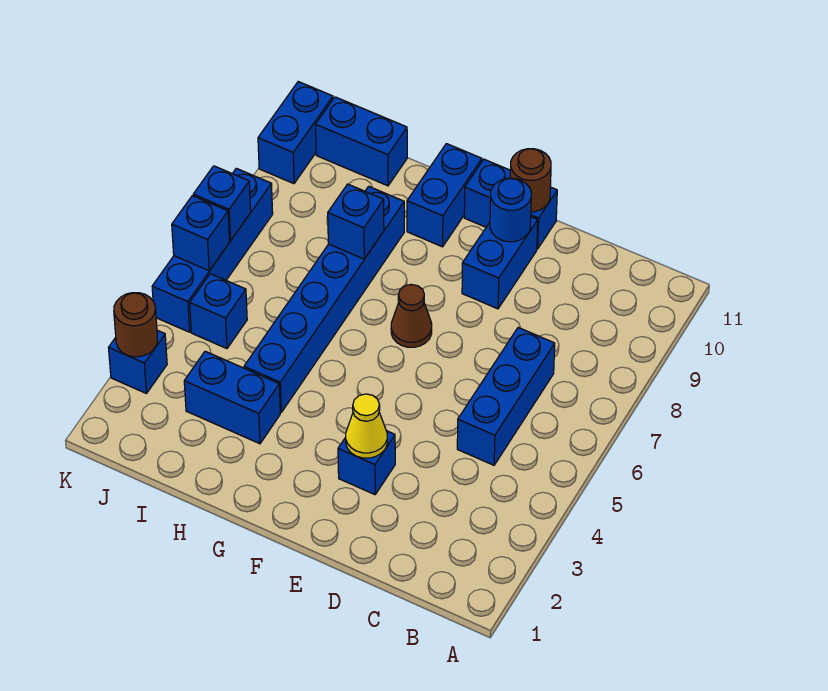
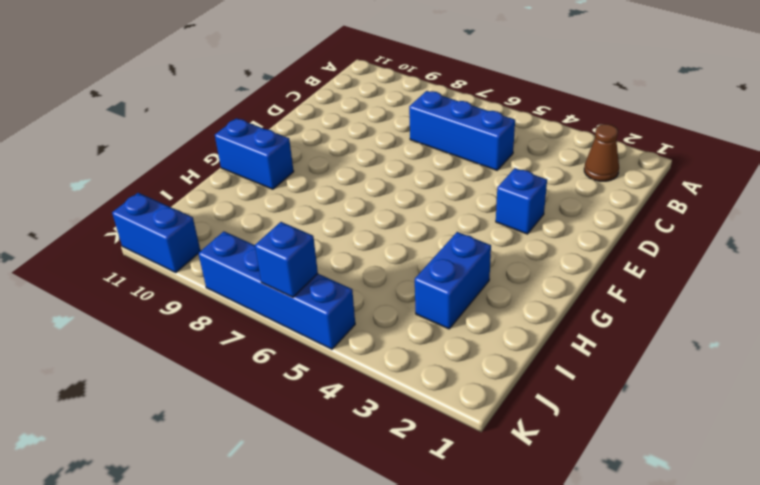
brown 1x1 cone [584,124,619,181] -> brown 1x1 cone moved to [391,285,432,347]
none -> blue 1x2 brick [462,217,538,309]
none -> blue 1x2 brick [464,159,557,249]
none -> blue 1x6 brick [244,186,404,412]

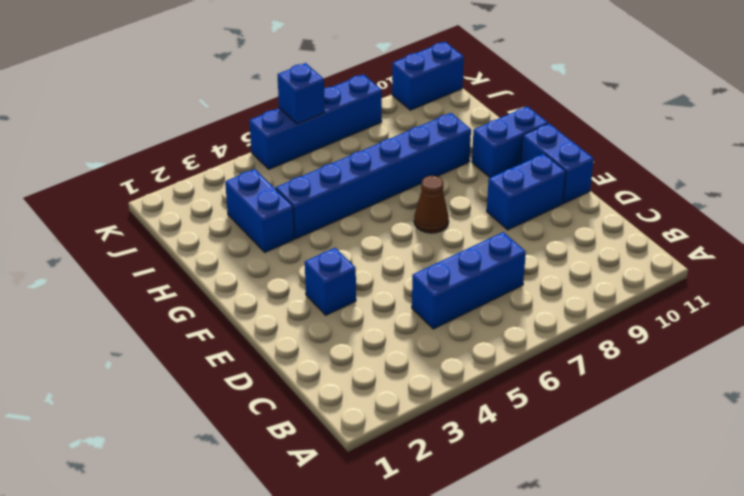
none -> blue 1x2 brick [316,97,407,186]
none -> blue 1x1 brick [190,274,247,349]
none -> blue 1x1 brick [109,330,167,394]

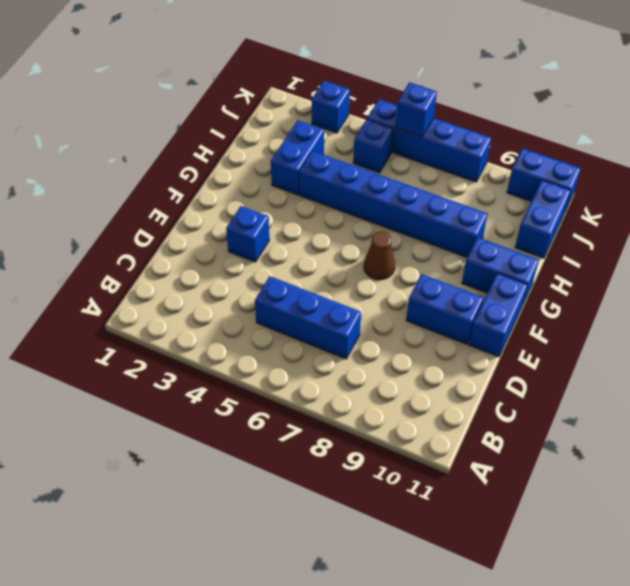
none -> yellow 1x1 cone [346,394,387,458]
none -> blue 1x1 round brick [490,178,531,242]
none -> brown 1x1 round brick [510,149,551,212]

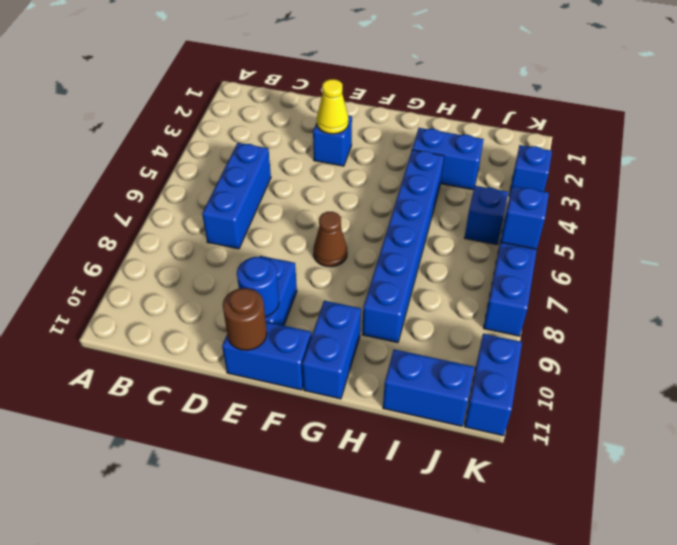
none -> blue 1x1 brick [328,184,384,259]
none -> brown 1x1 round brick [114,293,157,357]
none -> blue 1x1 brick [193,166,251,241]

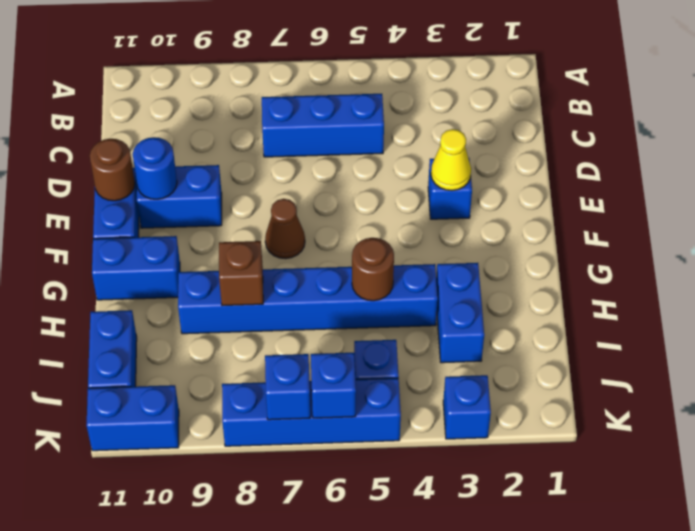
brown 1x1 round brick [352,238,394,301] -> brown 1x1 round brick moved to [114,293,157,357]
brown 1x1 brick [219,241,263,306] -> blue 1x1 brick [328,184,384,259]

